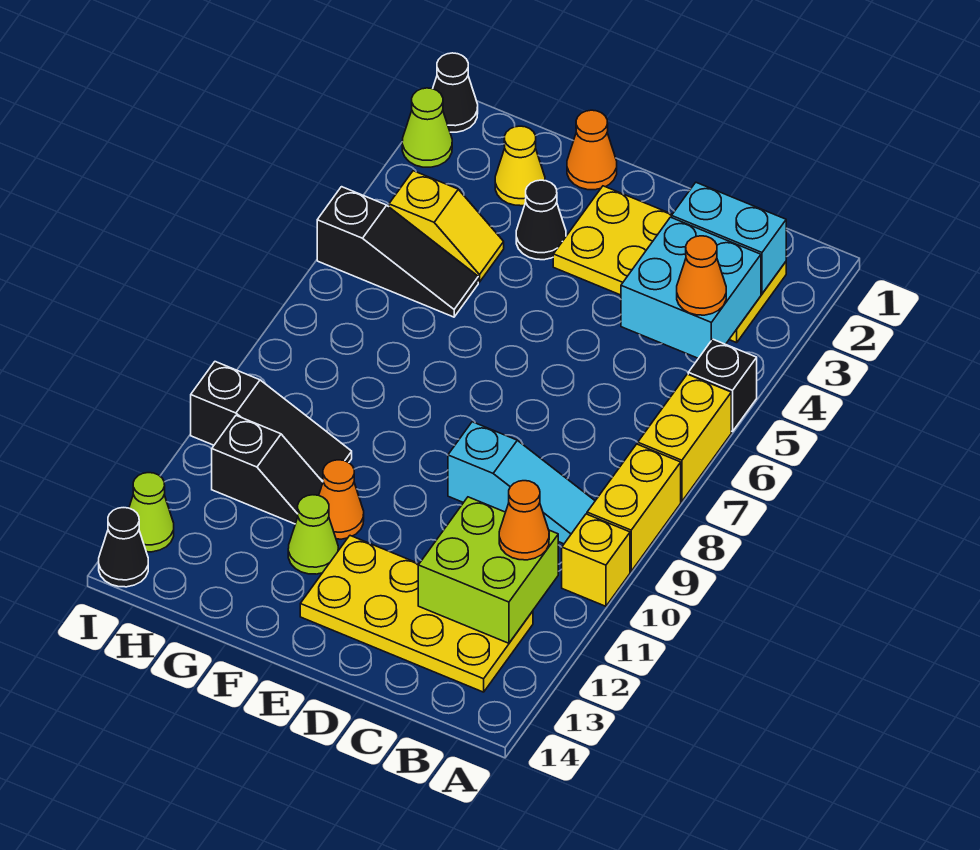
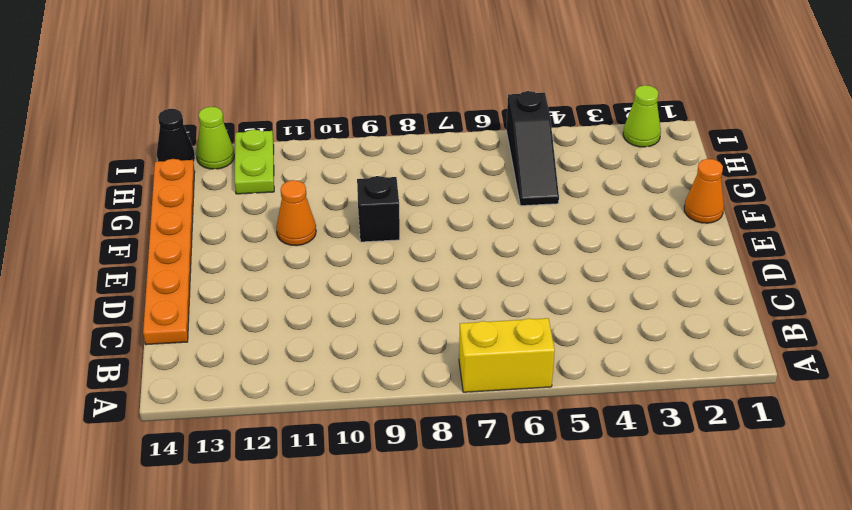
orange 1x6 plate [143,159,195,345] -> none
black 1x1 brick [357,176,400,242] -> black 1x1 brick moved to [688,339,757,432]
lime 1x2 plate [235,130,274,194] -> none
none -> yellow 1x2 brick [587,444,681,571]
none -> yellow 1x1 brick [562,514,630,606]
none -> yellow 2x4 plate [553,186,786,343]

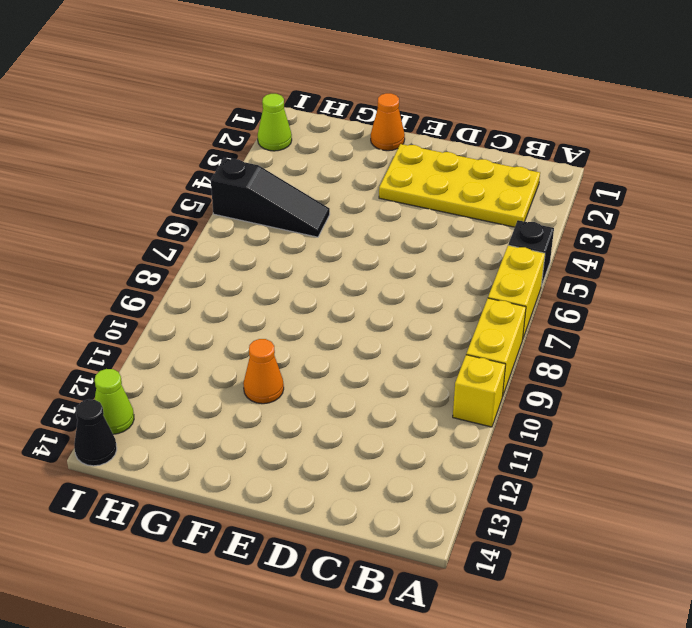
none -> cyan 1x3 slope [448,422,595,544]
none -> yellow 2x4 plate [300,536,533,692]
none -> black 1x1 cone [516,180,566,260]

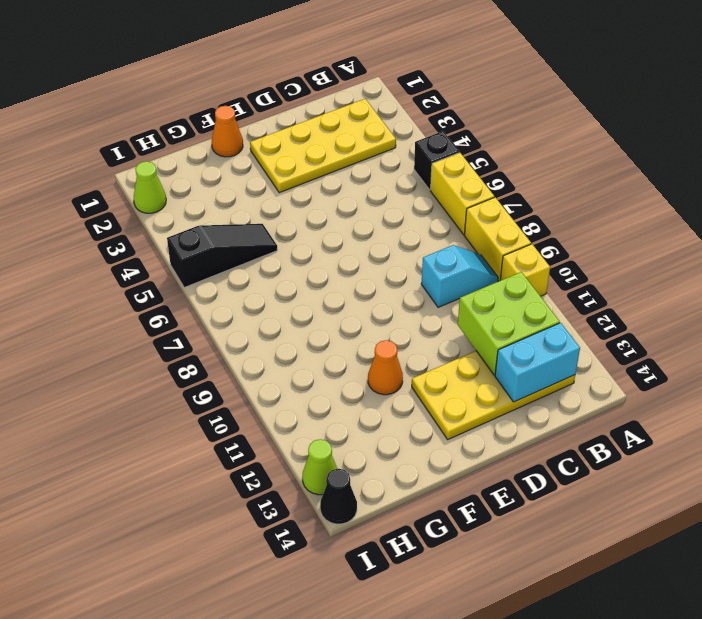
cyan 1x2 slope [421,245,498,307] -> cyan 1x3 slope [448,422,595,544]
cyan 1x2 brick [495,323,580,402] -> cyan 1x2 brick moved to [672,183,786,294]
none -> black 1x1 cone [516,180,566,260]
none -> lime 1x1 cone [288,495,338,574]
none -> yellow 1x1 cone [495,126,545,206]

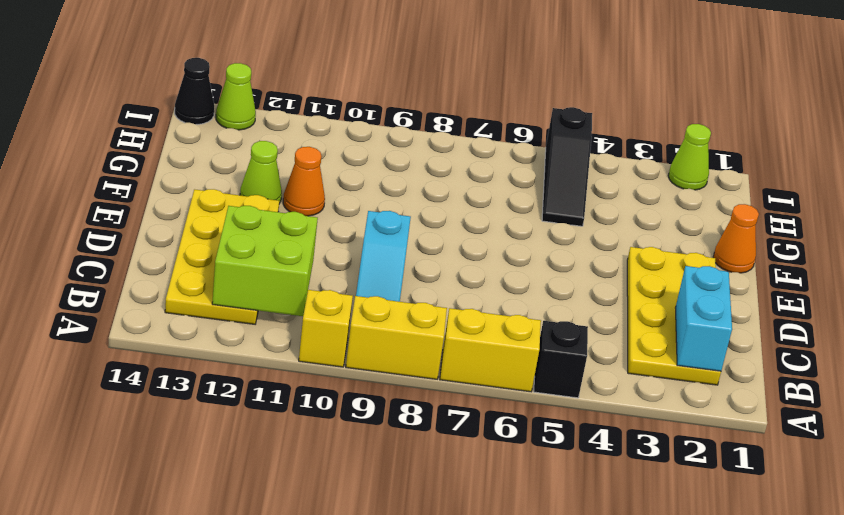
none -> black 1x1 cone [516,180,566,260]
none -> yellow 1x1 cone [495,126,545,206]
none -> yellow 1x2 slope [389,171,504,282]

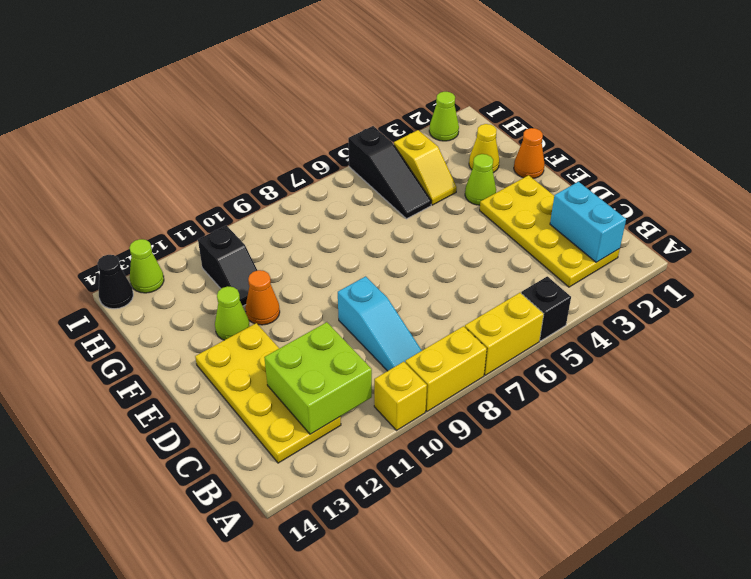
lime 1x1 cone [465,154,496,205] -> black 1x1 cone [516,180,566,260]
none -> black 1x3 slope [191,362,352,482]
none -> black 1x1 cone [433,53,478,132]
none -> cyan 2x2 brick [621,217,761,358]

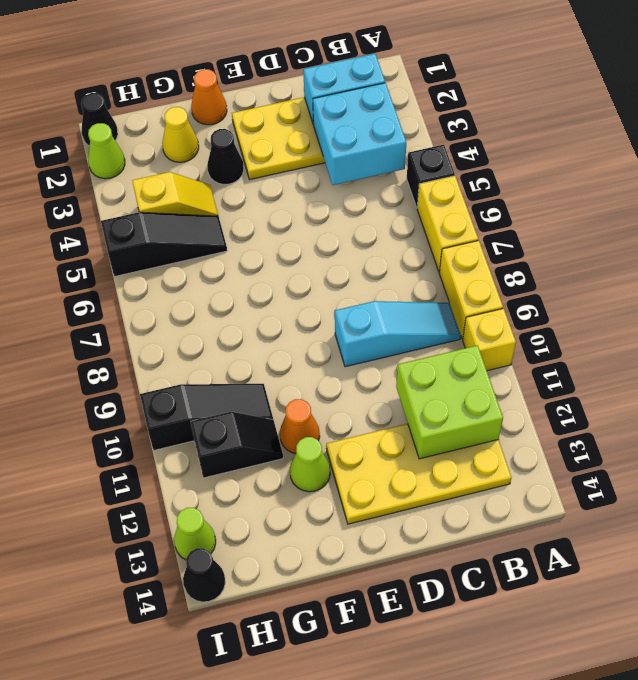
none -> orange 1x1 cone [677,236,726,315]
none -> orange 1x1 cone [499,481,549,560]

